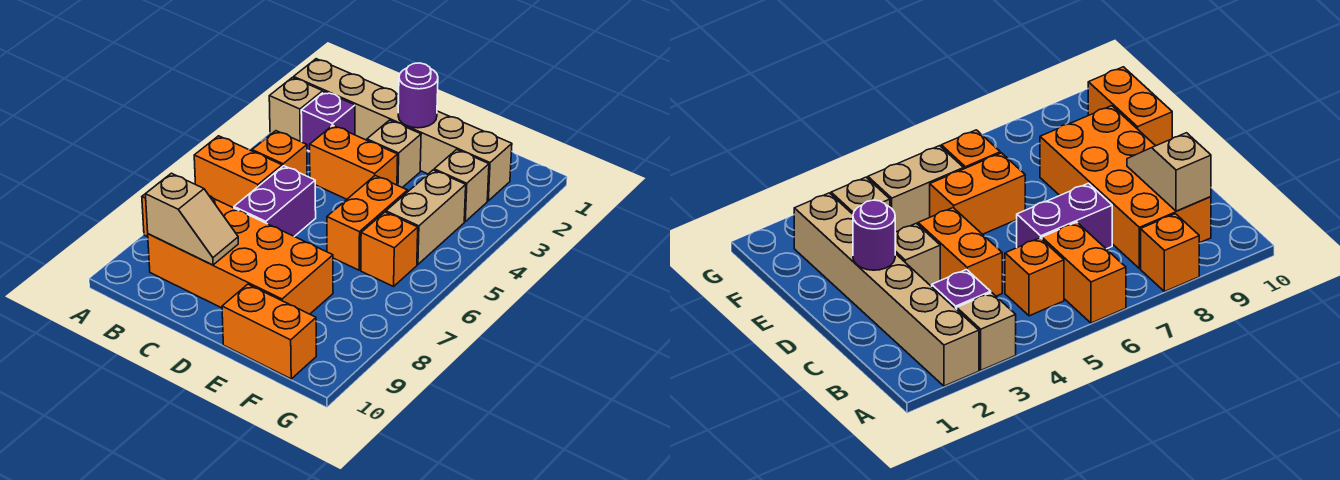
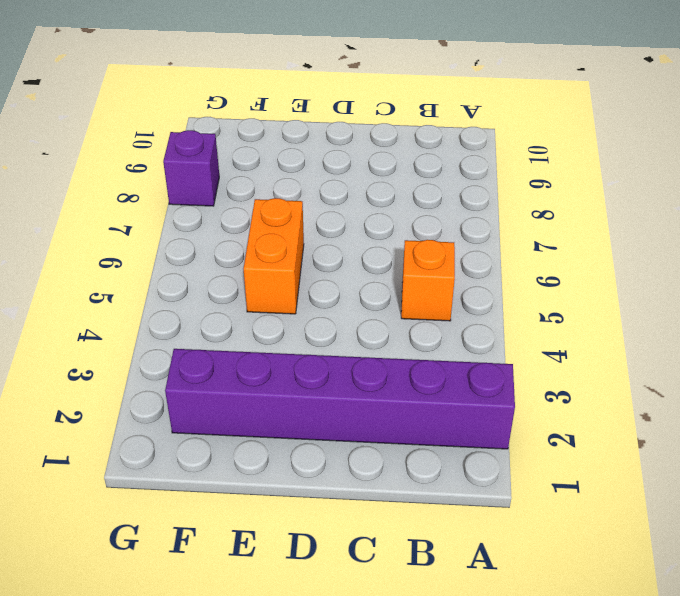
purple 1x6 brick [165,349,515,449] -> tan 1x6 brick [294,59,512,201]
purple 1x1 brick [163,130,219,206] -> purple 1x1 brick moved to [301,92,355,151]
none -> tan 1x1 brick [269,78,323,142]
none -> orange 1x2 brick [194,136,282,208]
none -> orange 1x1 brick [1141,214,1199,292]

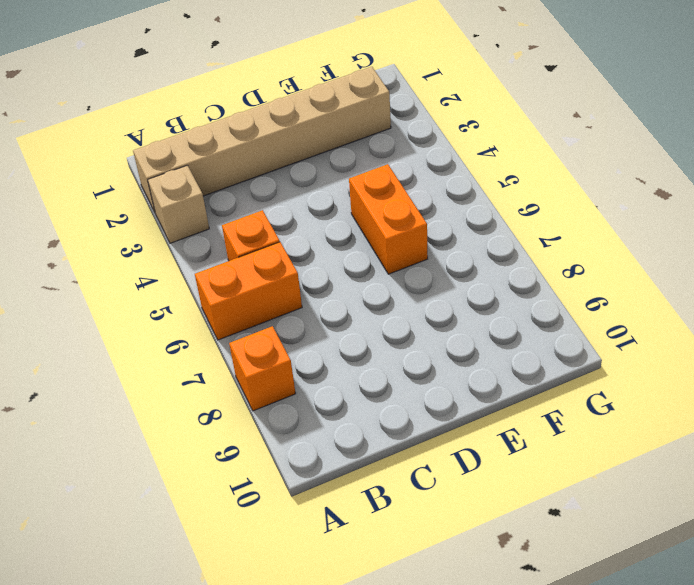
none -> purple 1x1 brick [301,92,355,151]
none -> orange 2x4 brick [148,196,333,314]
none -> orange 1x2 brick [310,125,398,199]

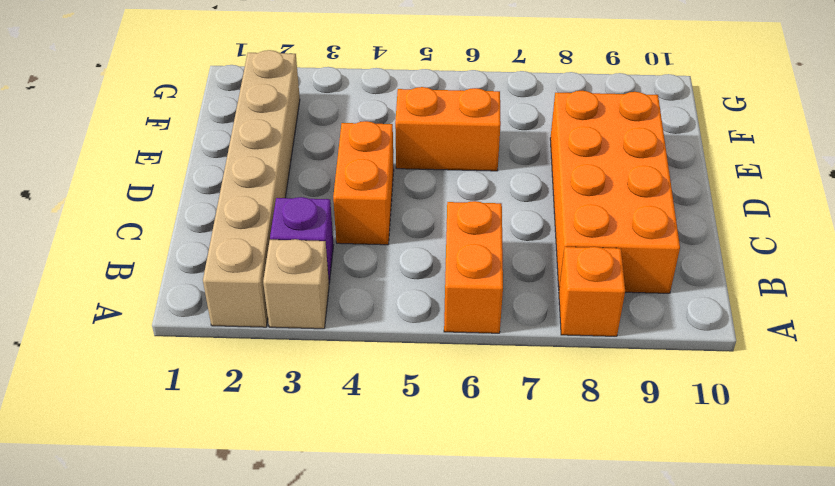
none -> orange 1x1 brick [252,131,307,176]
none -> purple 1x2 brick [234,166,316,236]
none -> tan 1x1 brick [367,120,421,188]

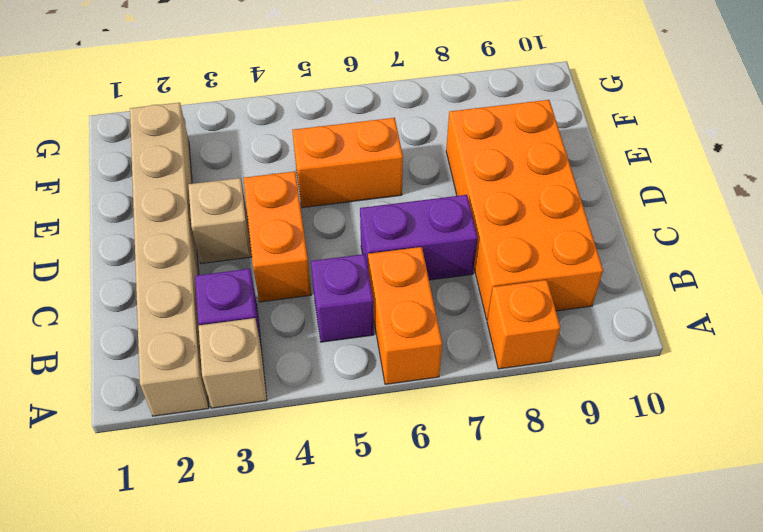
purple 1x1 brick [311,254,374,342] -> orange 1x1 brick [252,131,307,176]
none -> orange 1x2 brick [222,284,316,379]
none -> tan 1x1 brick [434,150,489,221]
none -> tan 1x2 brick [386,170,466,264]

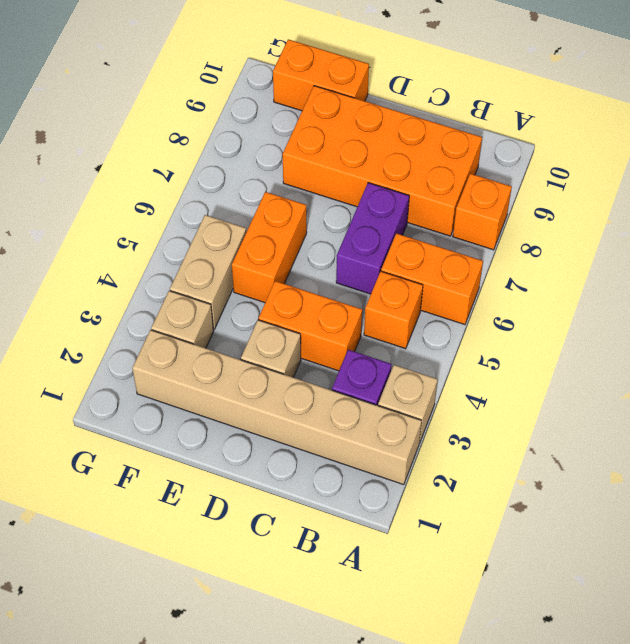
none -> orange 1x1 brick [361,212,418,286]
none -> tan 1x2 slope [145,173,238,265]
none -> purple 1x1 round brick [398,63,438,128]

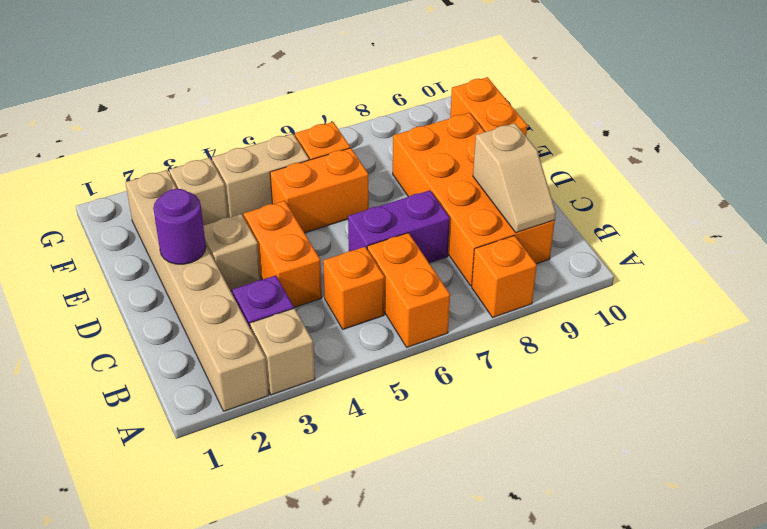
tan 1x2 slope [473,123,556,233] -> tan 1x2 slope turned to [145,173,238,265]

